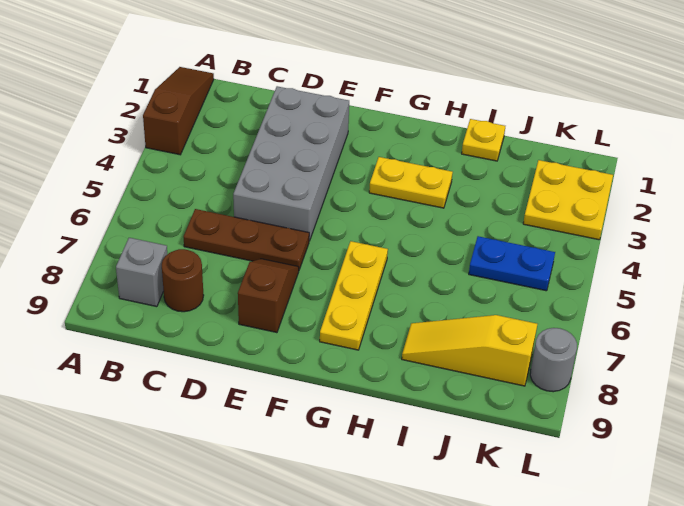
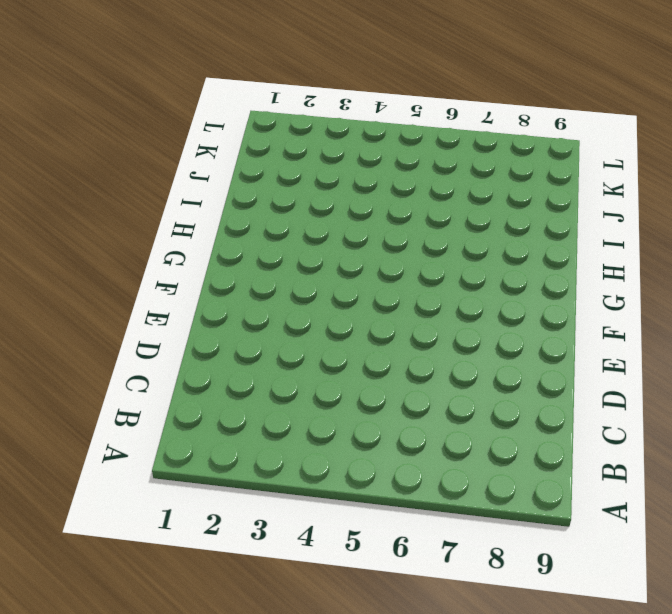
none -> brown 1x3 slope [143,67,214,155]
none -> grey 1x1 brick [116,238,167,307]
none -> brown 1x3 plate [184,209,309,270]

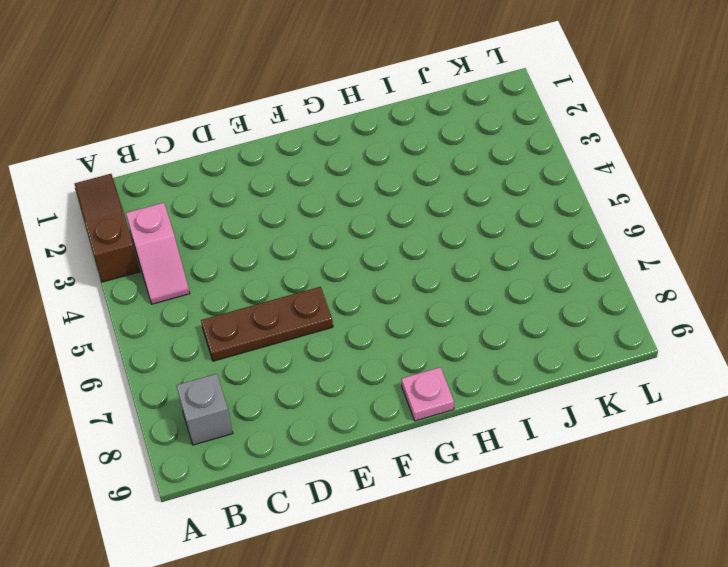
pink 1x2 slope [126,203,190,304] -> none
pink 1x1 plate [402,367,454,421] -> none
none -> brown 1x1 round brick [162,249,204,312]
none -> grey 2x4 brick [233,86,349,241]
none -> brown 1x2 slope [238,259,299,333]

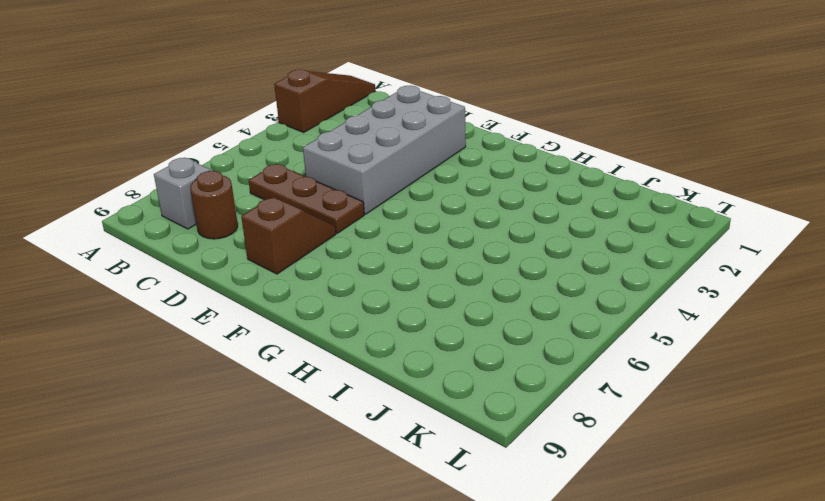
none -> yellow 1x2 plate [369,157,453,208]
none -> yellow 1x3 plate [320,241,388,350]
none -> yellow 1x1 plate [462,119,505,161]

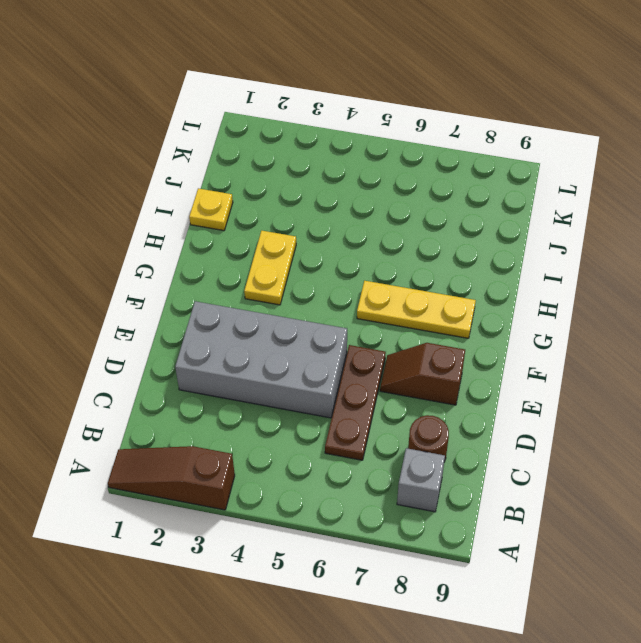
none -> yellow 1x3 slope [402,315,537,386]
none -> blue 1x2 plate [469,236,555,291]
none -> yellow 2x2 plate [523,160,613,240]

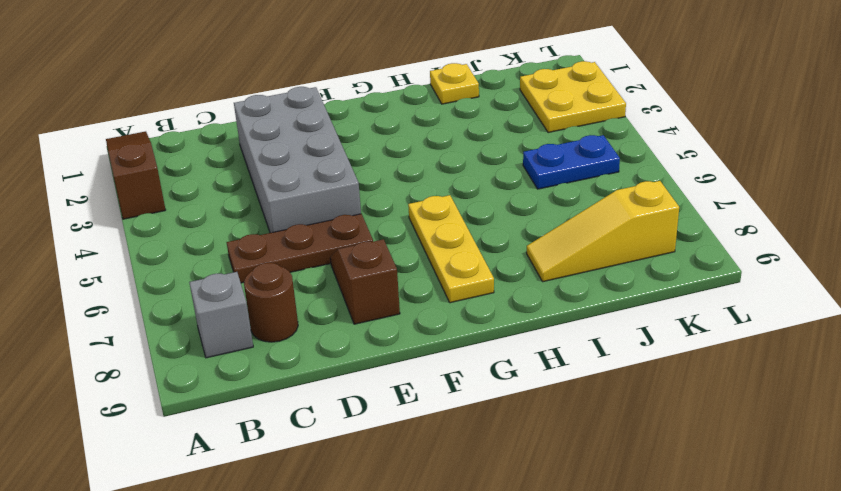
none -> yellow 1x2 plate [369,157,453,208]
none -> grey 1x1 round brick [530,328,577,392]

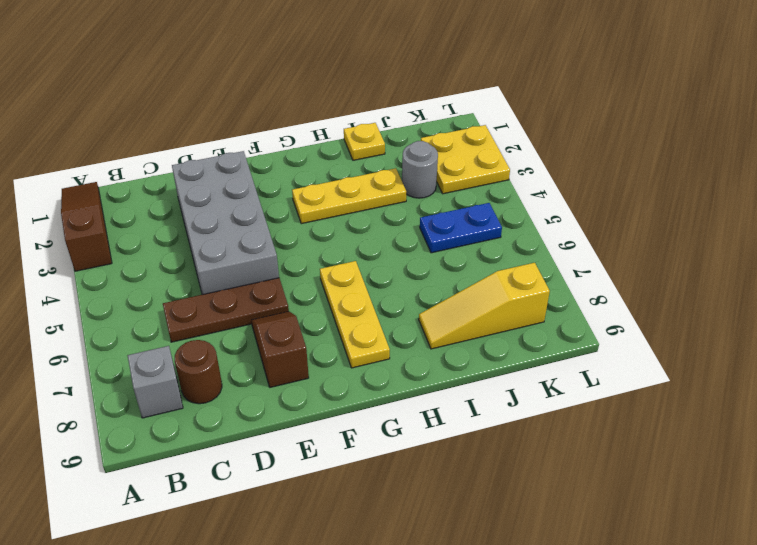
yellow 1x3 plate [292,168,406,224] -> yellow 1x2 plate [369,157,453,208]
grey 1x1 round brick [402,141,438,198] -> grey 1x1 round brick moved to [530,328,577,392]

